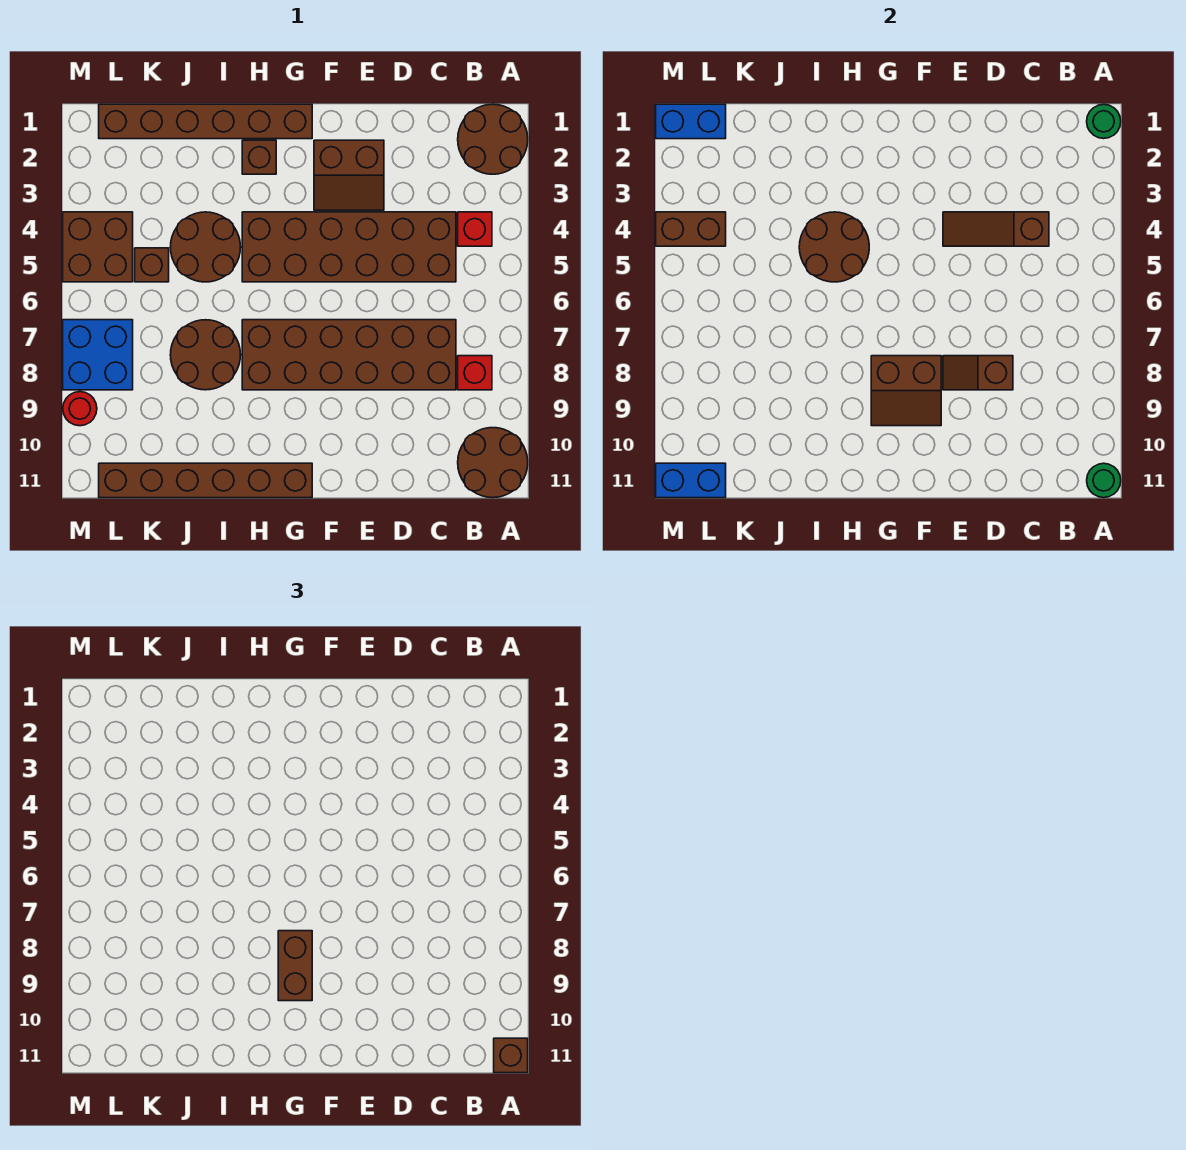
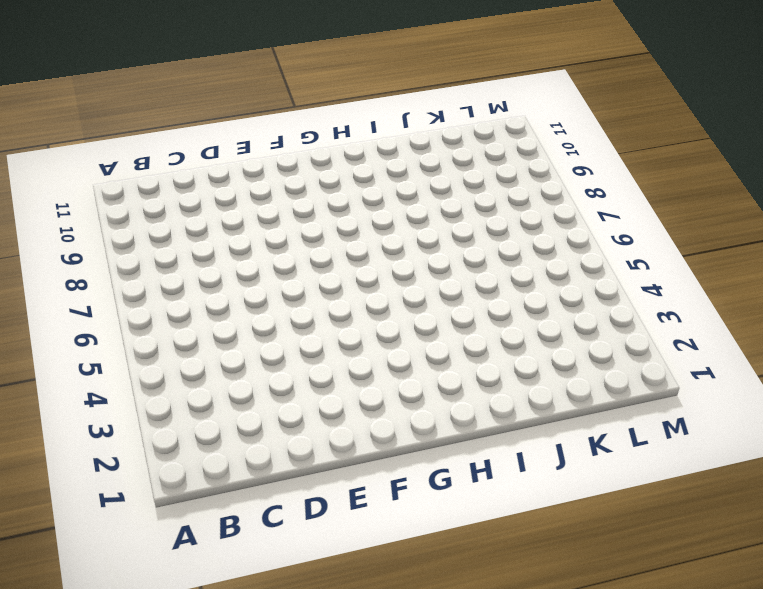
none -> brown 2x2 round brick [458,104,528,174]
none -> brown 2x2 round brick [458,428,528,498]
none -> red 1x1 brick [458,212,492,246]

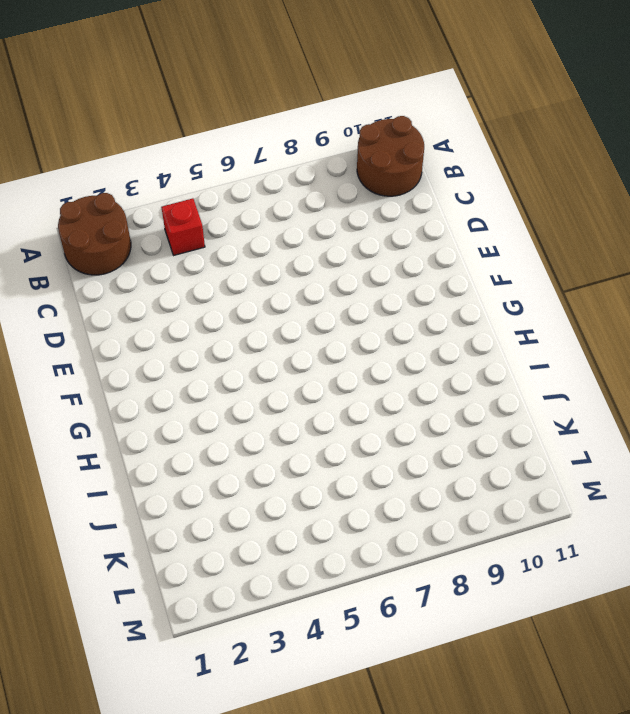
none -> red 1x1 brick [458,356,492,390]
none -> brown 2x6 brick [242,212,456,282]
none -> brown 2x6 brick [242,320,456,390]

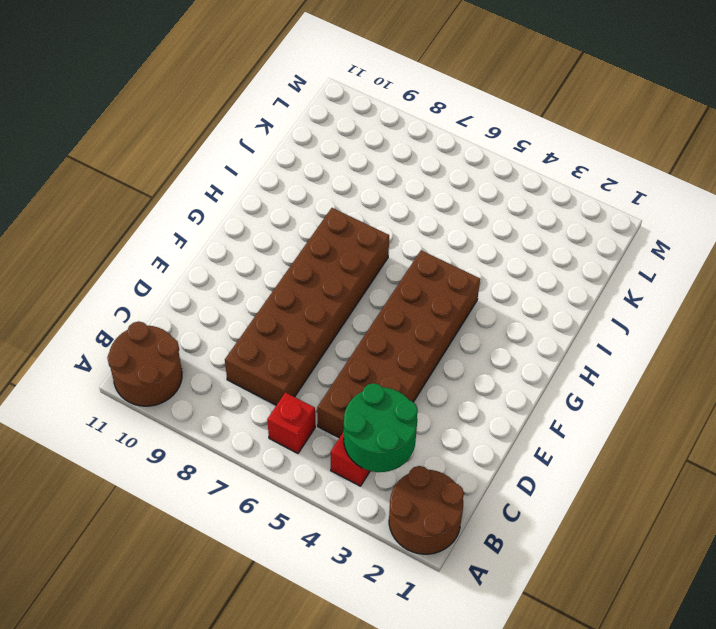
green 2x2 round brick [344,383,418,472] -> brown 1x3 slope [943,212,1049,246]
red 1x1 brick [267,392,315,453] -> red 1x1 brick moved to [458,356,492,390]
none -> brown 2x2 slope [314,140,384,210]
none -> brown 1x6 brick [99,104,312,139]
none -> brown 1x6 brick [99,463,312,498]

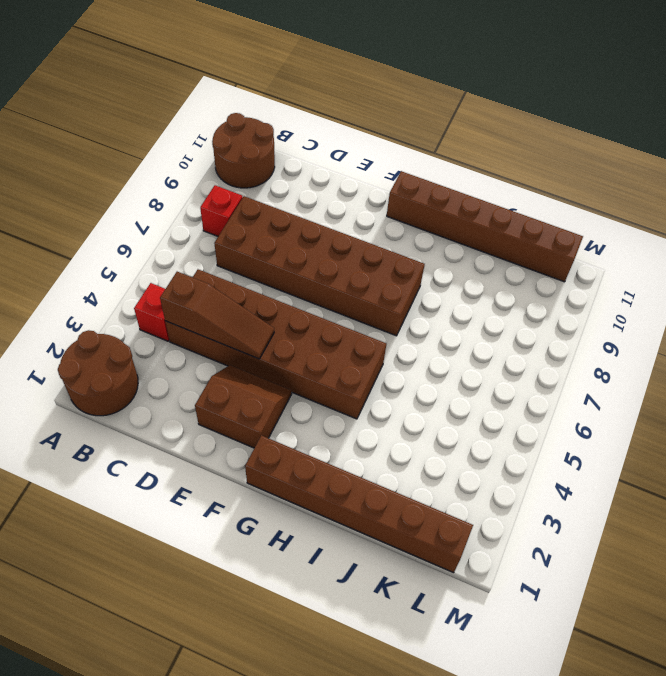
none -> brown 1x1 brick [242,140,276,174]
none -> brown 2x2 round brick [170,212,241,282]
none -> brown 2x2 round brick [170,320,241,390]

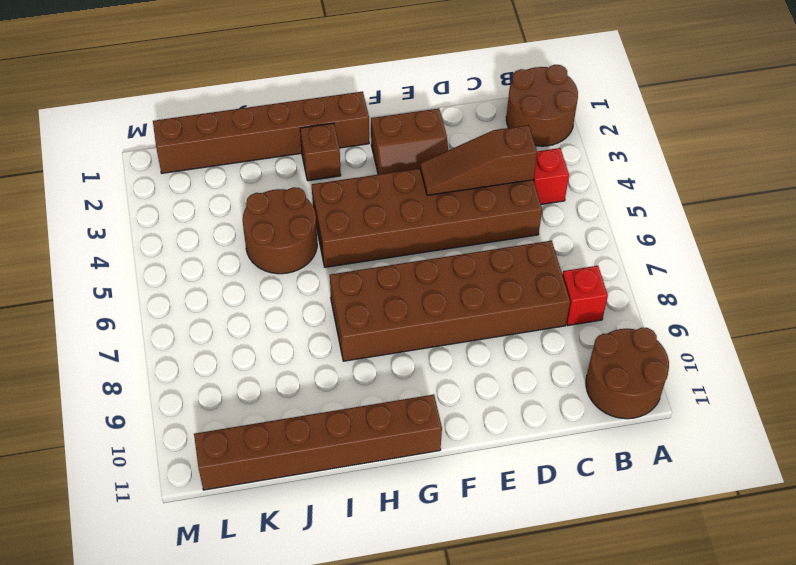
none -> brown 2x2 round brick [170,320,241,390]
none -> brown 1x1 brick [135,248,169,282]
none -> brown 2x2 brick [63,212,133,282]

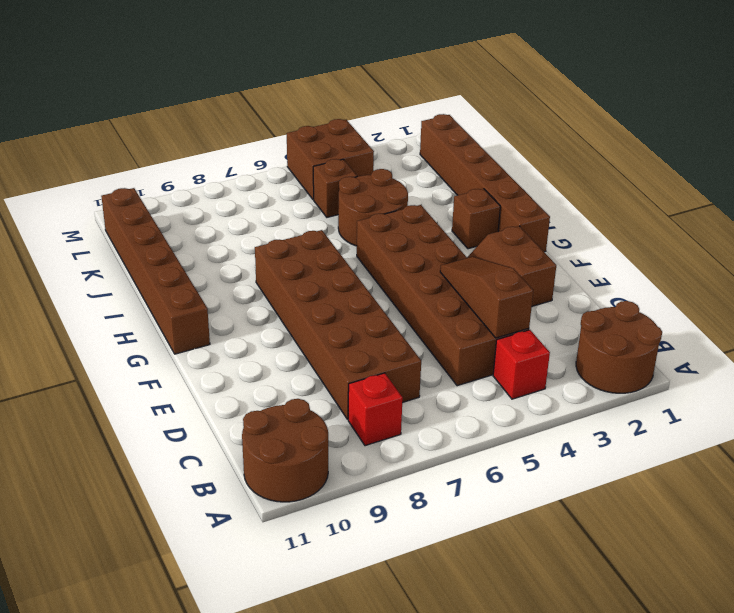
none -> brown 2x2 round brick [170,320,241,390]
none -> blue 2x2 brick [63,320,133,390]
none -> red 1x1 round brick [63,392,97,426]

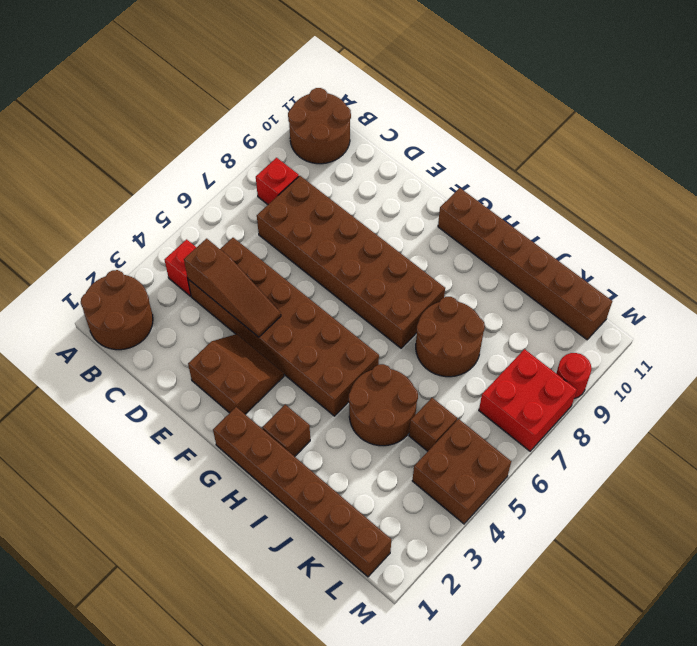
red 2x2 brick [479,349,577,451] -> blue 2x2 brick [63,320,133,390]
none -> green 1x1 round brick [1087,104,1121,139]
none -> green 1x1 round brick [1087,463,1121,498]
none -> brown 1x2 slope [943,356,1013,390]

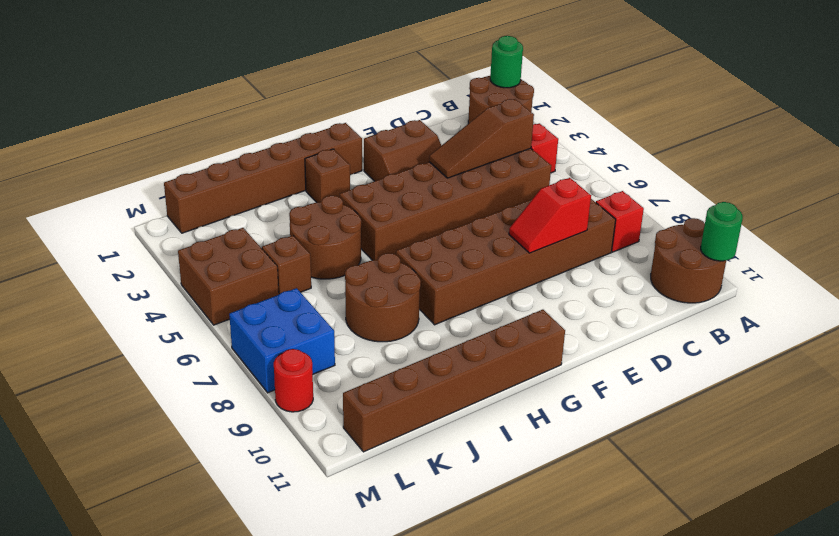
red 1x2 slope [509,178,591,253] -> brown 1x2 slope [943,356,1013,390]
none -> brown 2x2 slope [871,356,941,426]
none -> brown 2x2 round brick [799,212,869,282]
none -> blue 1x2 brick [656,104,726,139]

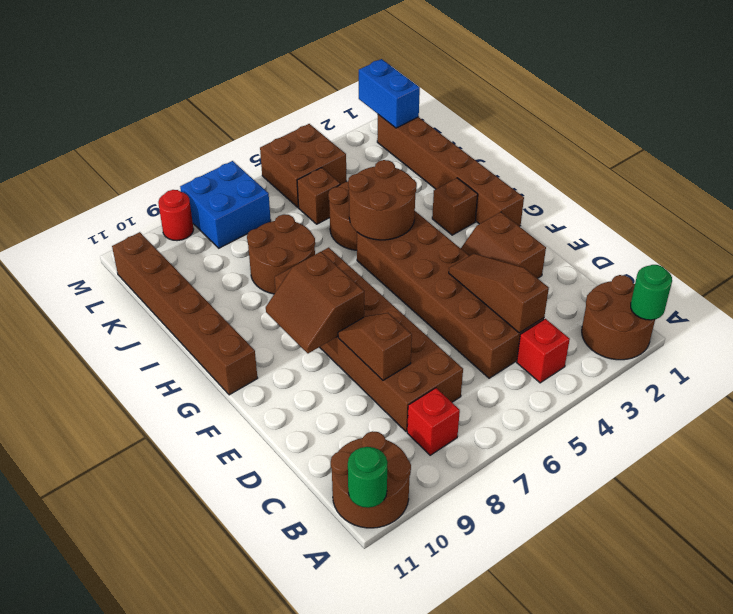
none -> brown 1x2 brick [656,212,726,246]
none -> blue 1x2 brick [656,463,726,498]
none -> brown 1x1 brick [494,1038,528,1073]

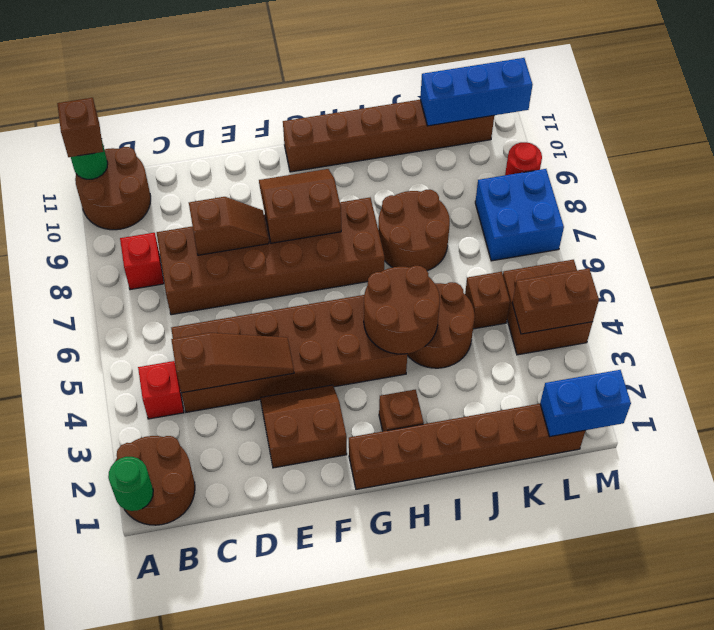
blue 1x3 brick [420,58,533,126] -> blue 1x2 brick [656,463,726,498]
none -> brown 1x2 brick [278,931,312,1001]

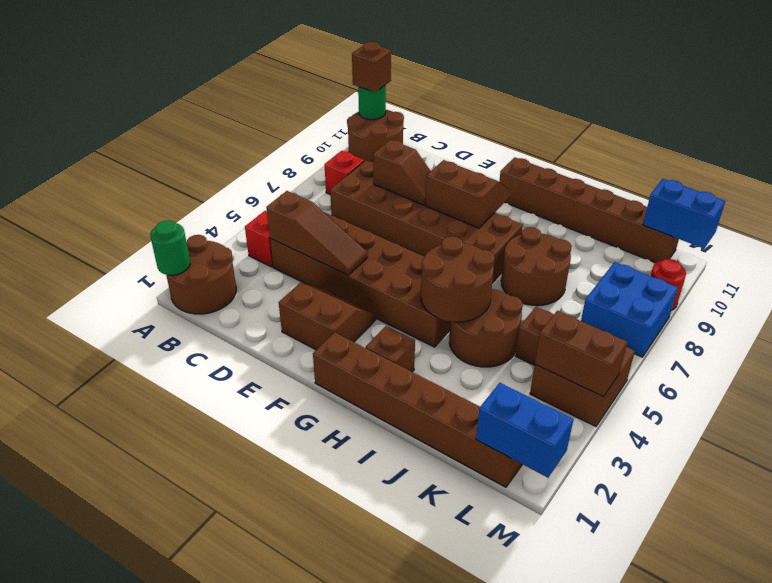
none -> brown 1x2 brick [278,931,312,1001]

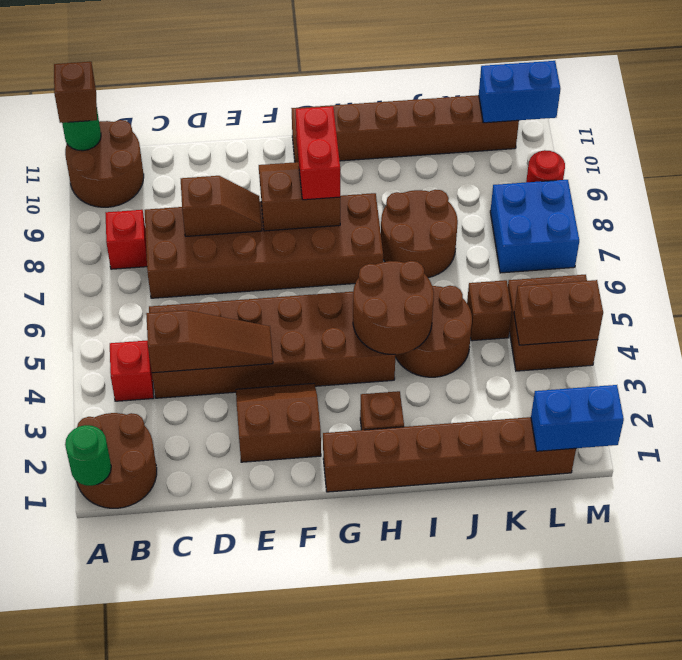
red 1x2 brick [296,106,340,200] -> brown 1x2 brick [278,931,312,1001]

